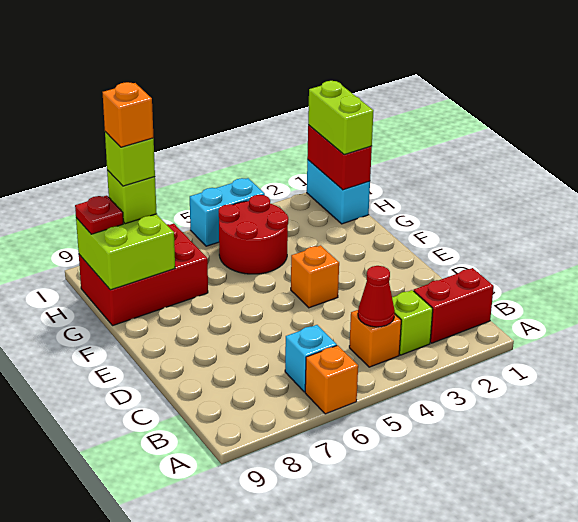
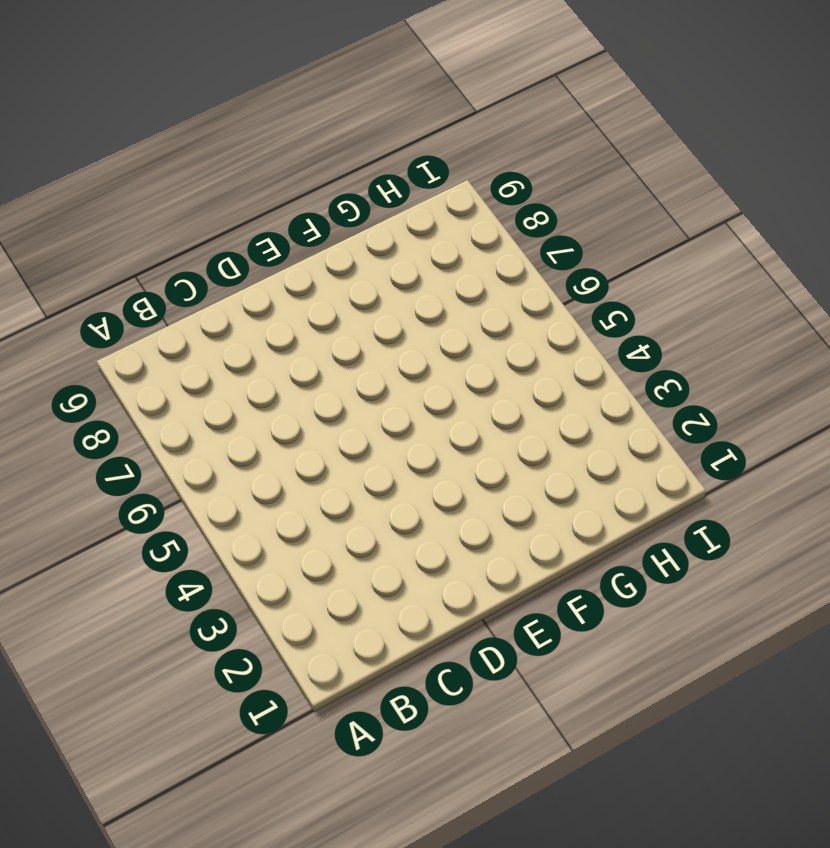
none -> orange 1x1 brick [305,345,358,414]
none -> red 1x2 brick [414,268,494,343]
none -> lime 1x1 brick [392,290,433,355]

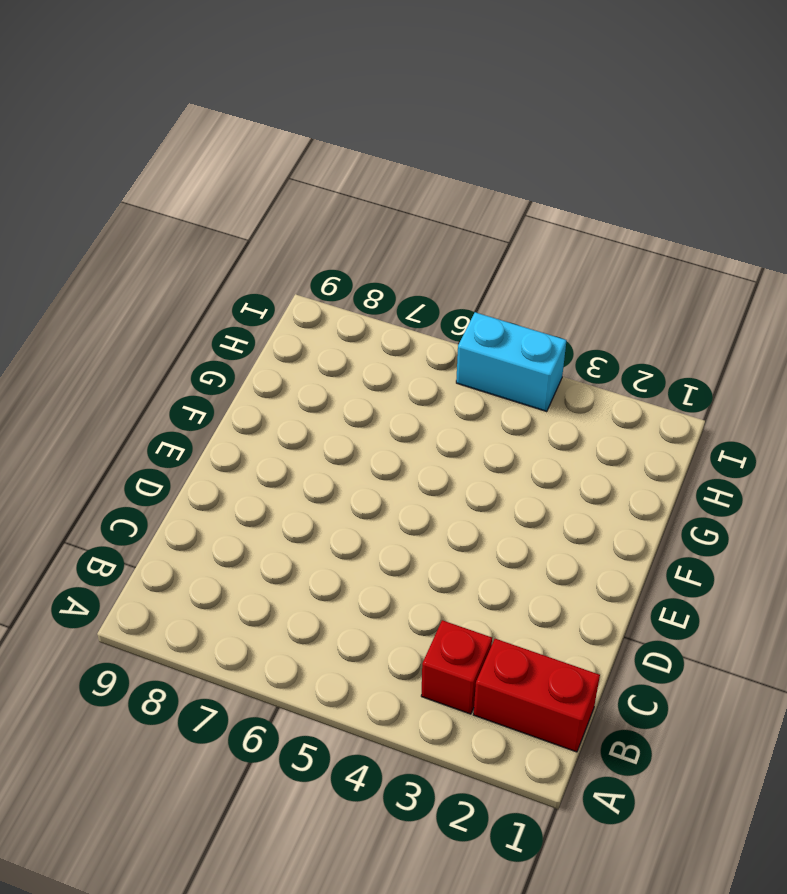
red 1x1 brick [421,620,492,714] -> lime 1x1 brick [392,290,433,355]
none -> orange 1x1 brick [305,345,358,414]
none -> orange 1x1 brick [349,310,401,367]
none -> cyan 1x1 brick [285,325,337,392]

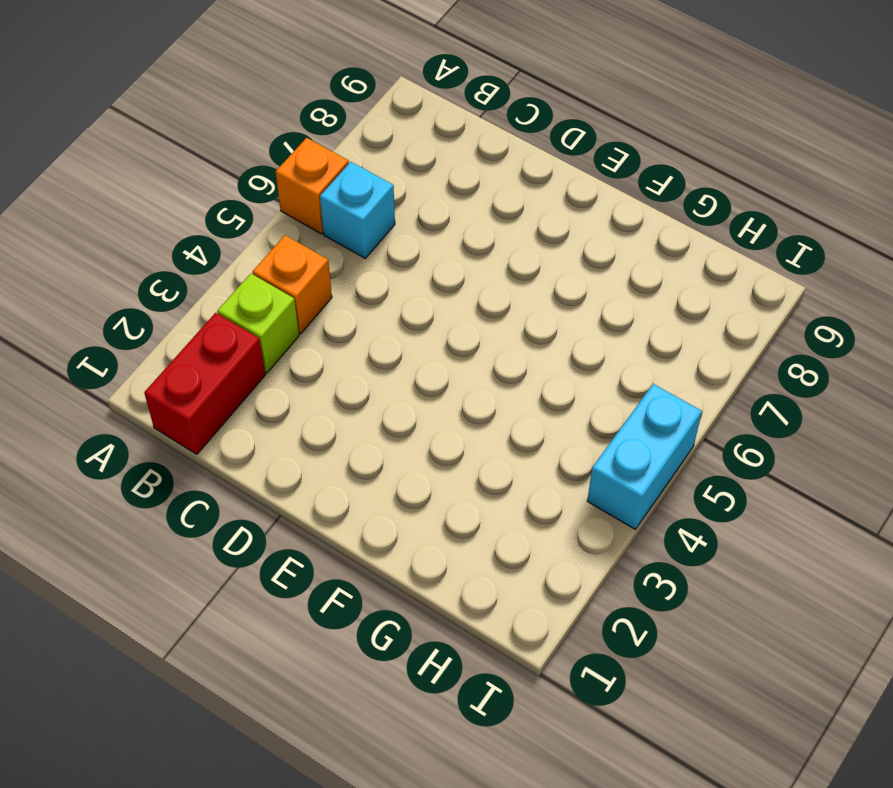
none -> orange 1x1 brick [291,245,339,308]
none -> red 2x2 round brick [219,195,288,274]
none -> red 2x3 brick [79,224,208,325]

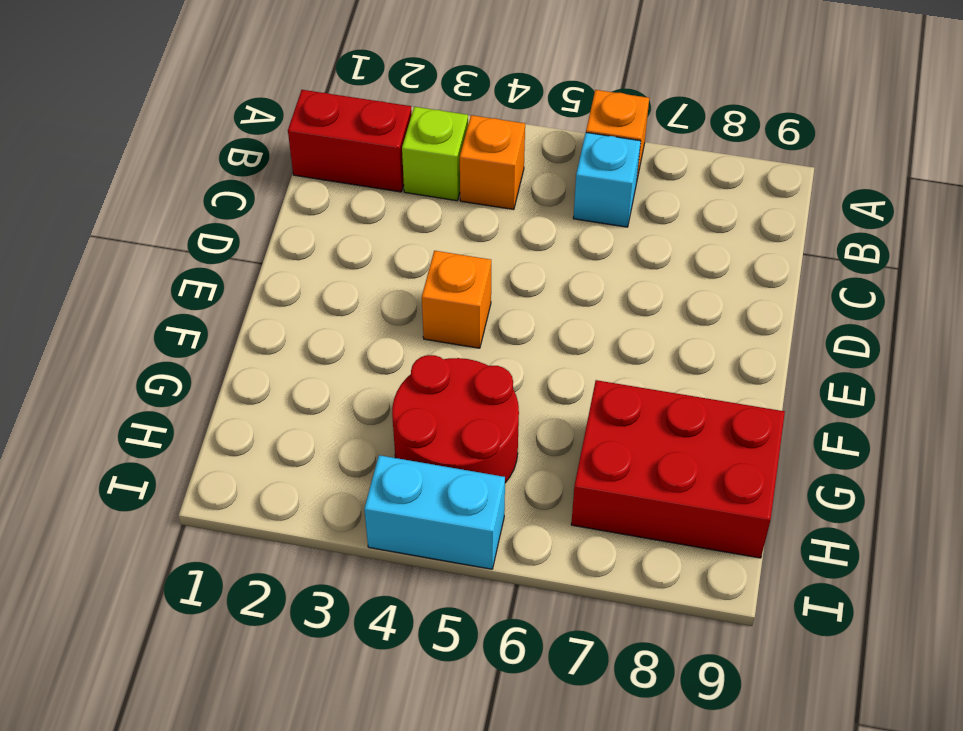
none -> cyan 1x2 brick [307,160,370,224]
none -> red 1x1 cone [358,266,395,327]
none -> lime 2x2 brick [76,214,175,290]

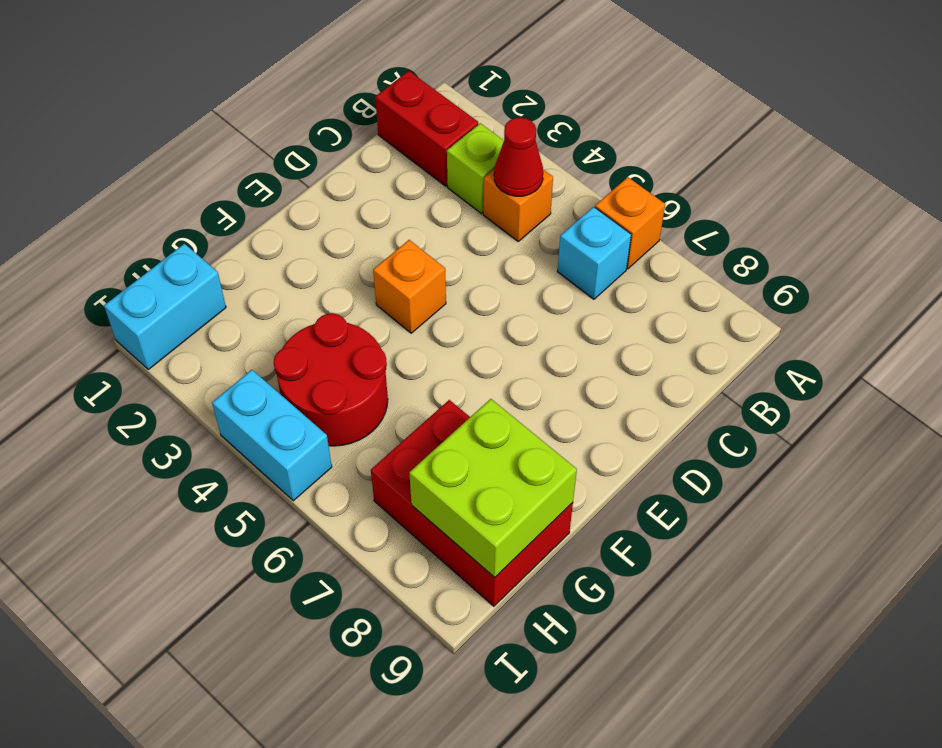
none -> red 1x2 brick [307,125,372,190]
none -> lime 1x2 brick [308,81,374,155]
none -> lime 1x1 brick [107,170,157,224]

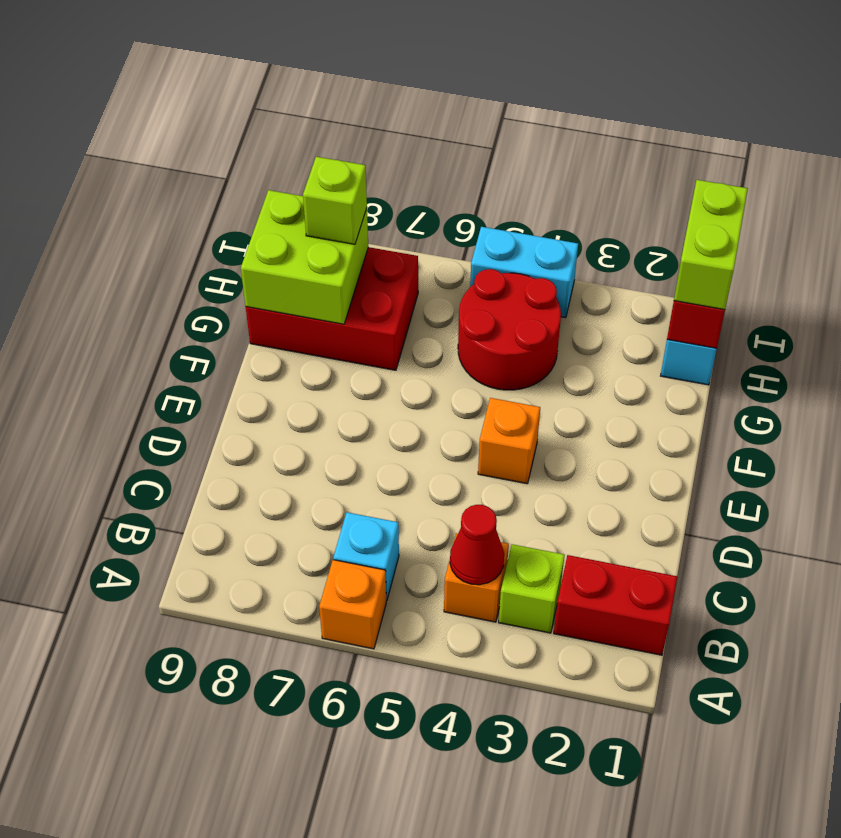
none -> red 1x1 plate [75,196,123,234]
none -> lime 1x1 brick [105,132,155,186]
none -> orange 1x1 brick [102,82,154,147]

